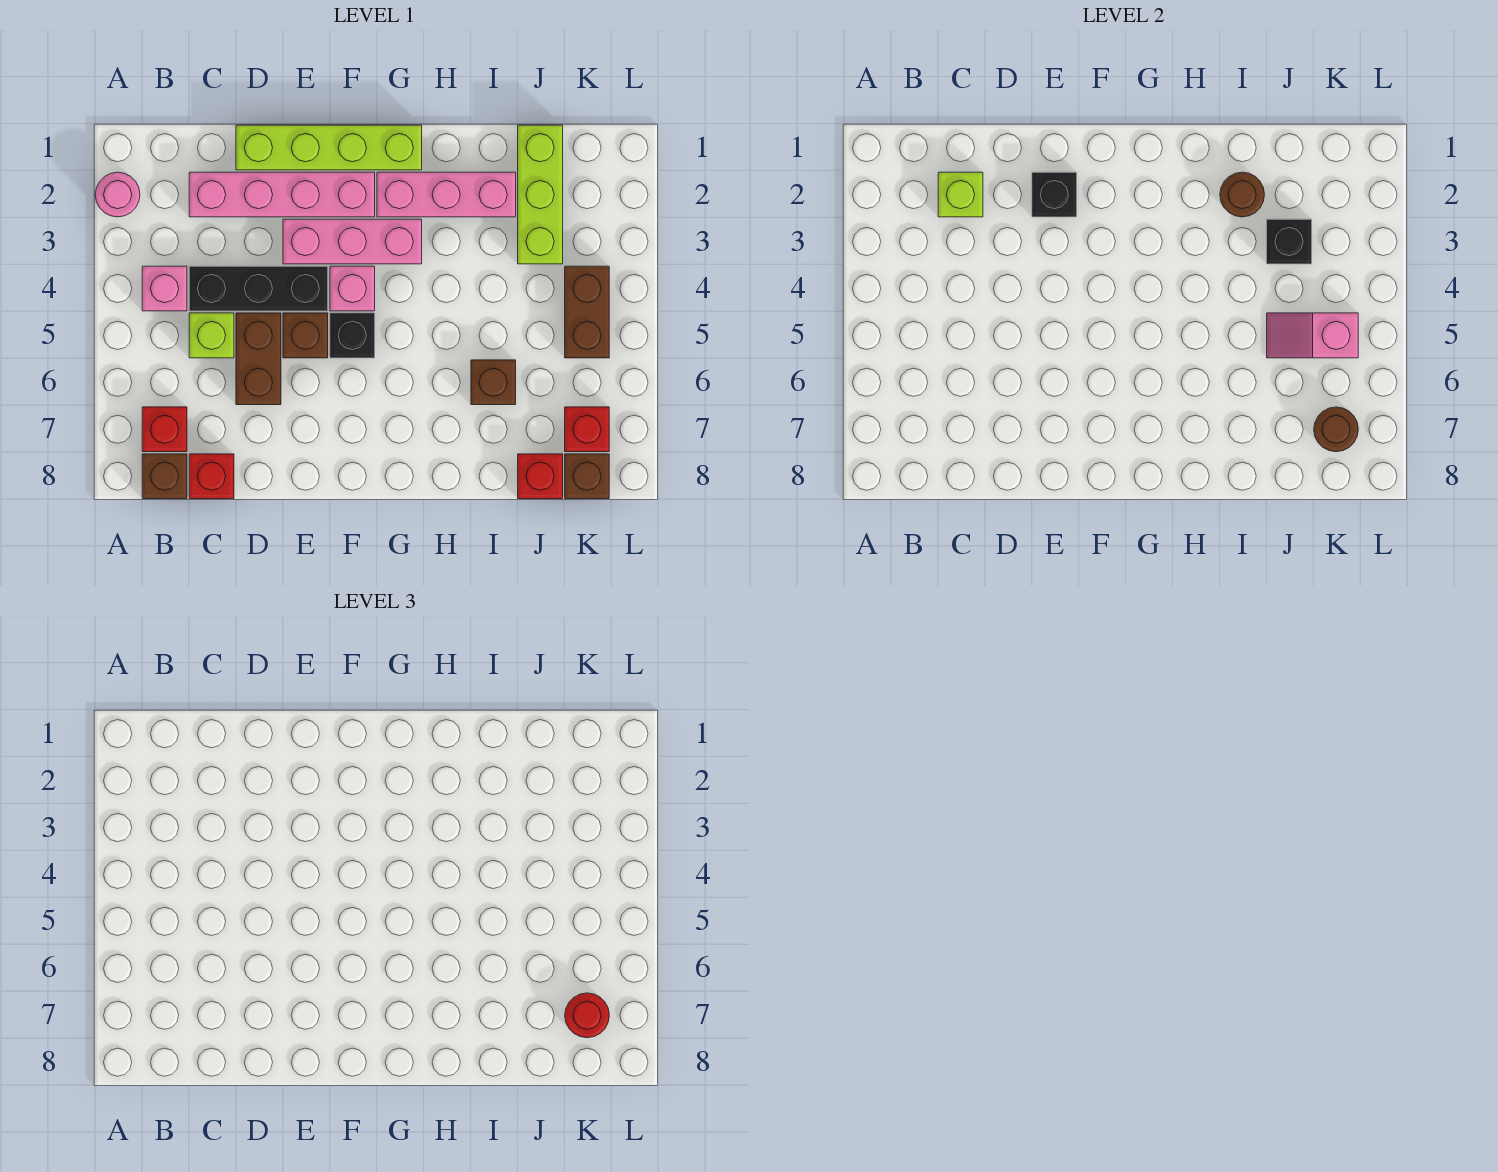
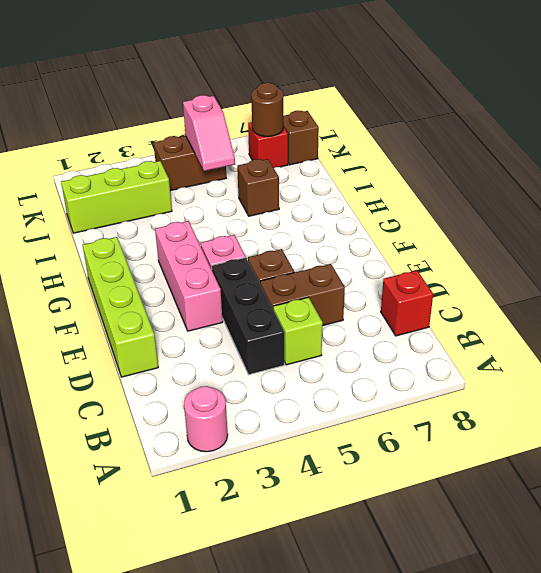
none -> pink 1x1 brick [142,266,187,311]
none -> red 1x1 brick [142,407,187,452]
none -> brown 1x1 brick [142,454,187,499]

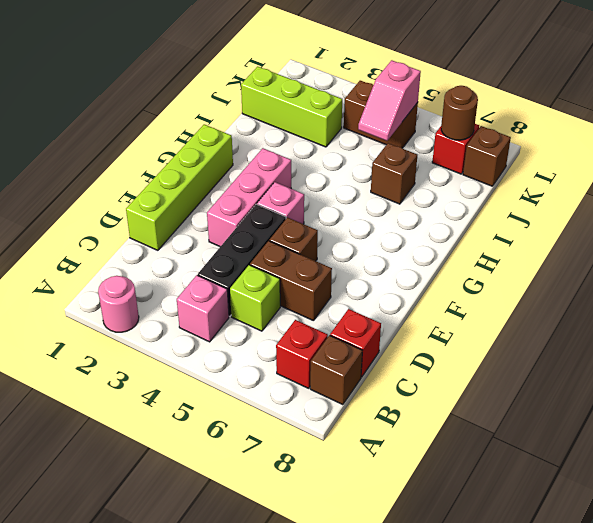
none -> pink 1x4 brick [189,172,375,217]
none -> black 1x1 brick [330,313,375,358]
none -> pink 1x3 brick [377,172,516,217]

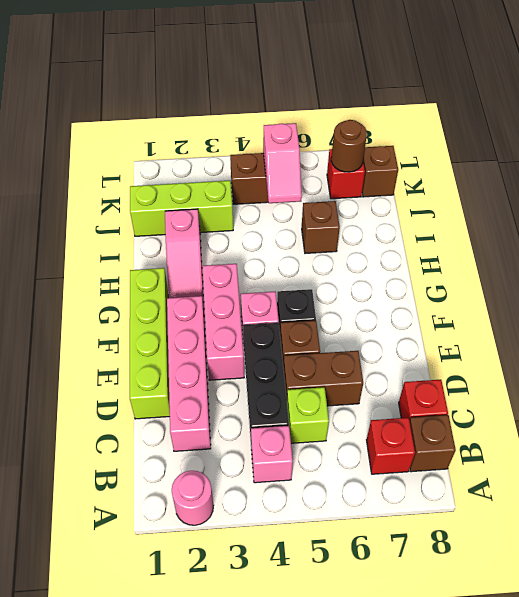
pink 1x3 slope [165,209,204,310] -> pink 1x3 brick [377,172,516,217]
none -> red 1x1 brick [518,454,563,499]
none -> lime 1x1 brick [938,172,983,217]
none -> black 1x1 brick [1032,172,1077,217]

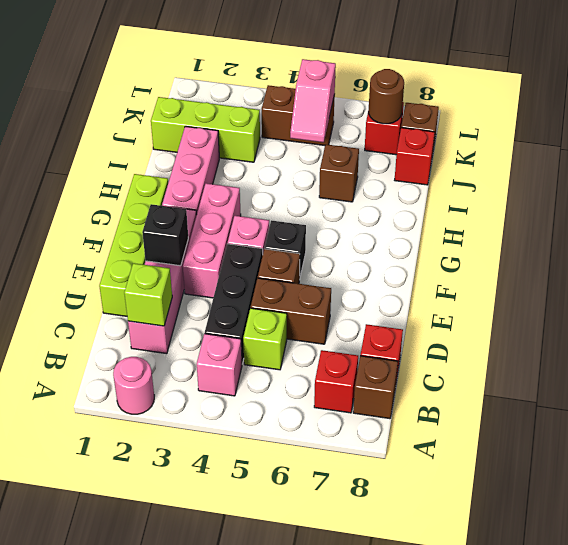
none -> brown 1x1 round brick [1220,172,1265,217]
none -> black 1x1 brick [1267,219,1312,264]
none -> red 1x1 round brick [565,993,609,1038]

